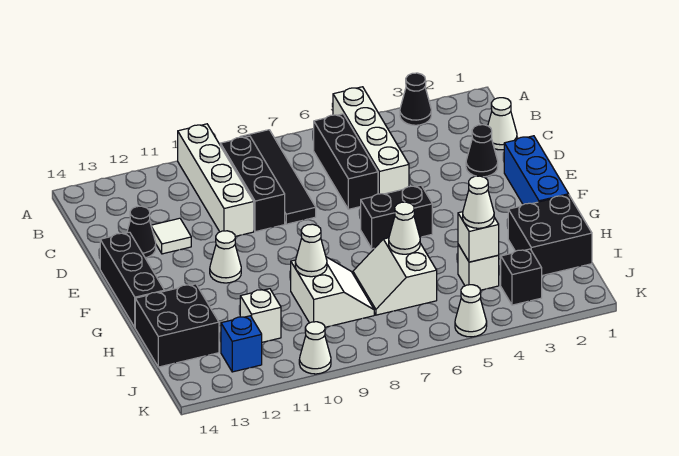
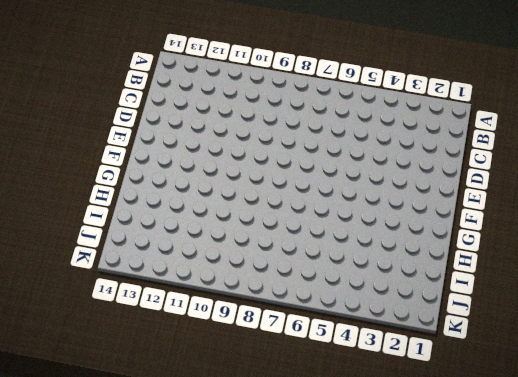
none -> black 1x1 cone [400,73,431,125]
none -> white 1x4 brick [333,87,409,194]
none -> black 1x4 tile [240,130,316,224]

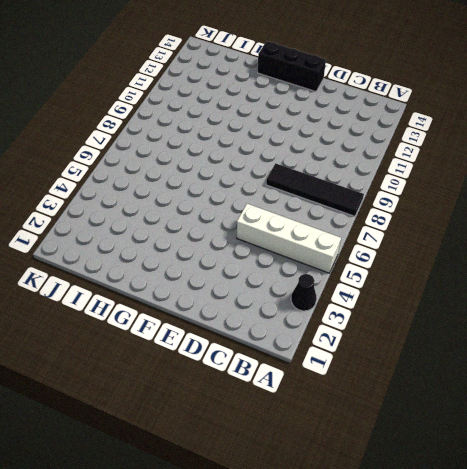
none -> white 1x4 brick [178,124,254,236]
none -> black 1x3 brick [314,114,378,209]
none -> black 1x3 brick [220,136,285,232]

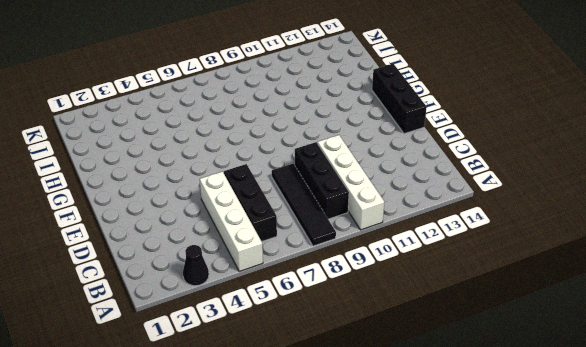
none -> white 1x1 cone [488,98,517,150]
none -> black 1x1 cone [466,125,498,177]
none -> white 1x1 tile [151,218,191,254]

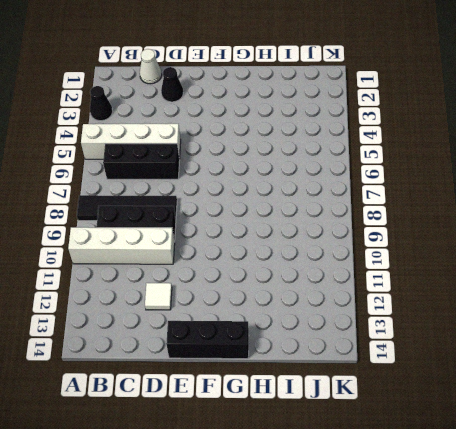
none -> black 1x1 cone [127,206,156,258]
none -> blue 1x3 brick [504,136,569,205]
none -> black 1x2 brick [361,185,432,249]

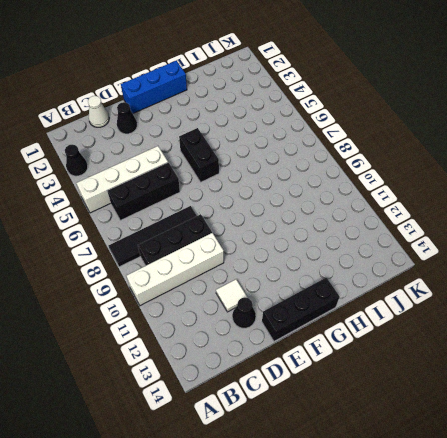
none -> white 1x1 cone [210,231,241,283]
none -> black 2x2 brick [508,195,592,276]
none -> white 2x2 slope [353,238,437,315]

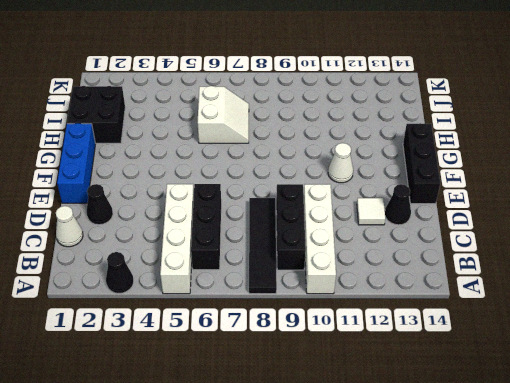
none -> black 1x2 brick [361,185,432,249]
none -> white 2x2 slope [291,257,374,327]
none -> black 2x2 brick [135,284,219,367]

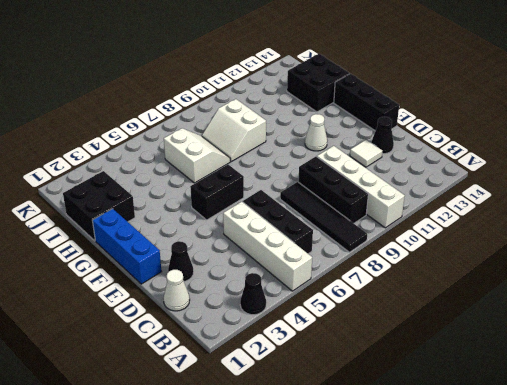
none -> white 1x1 brick [458,244,499,290]
none -> white 1x1 brick [240,289,281,342]
none -> black 1x1 brick [501,249,542,305]

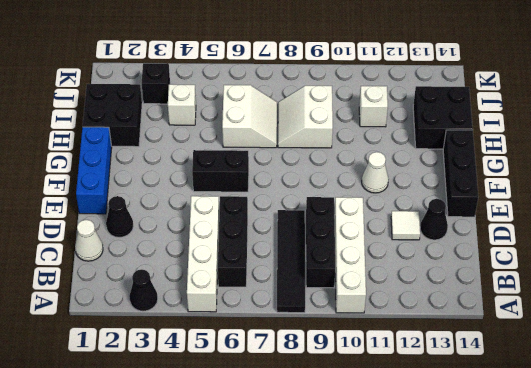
none -> blue 1x1 brick [221,316,262,372]
none -> white 1x1 cone [455,285,487,337]
none -> white 1x1 cone [299,322,331,374]

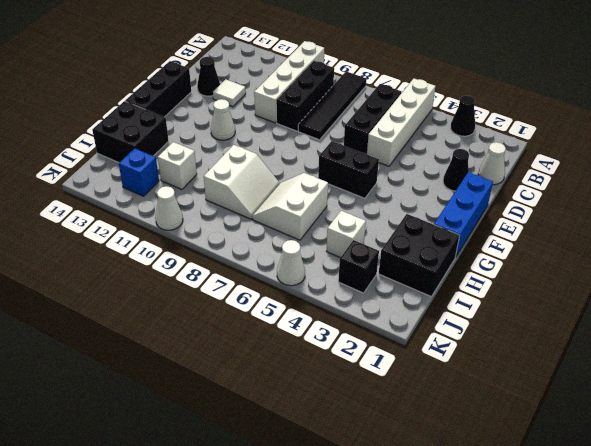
none -> white 1x1 cone [389,202,420,254]
none -> white 1x1 cone [295,224,327,277]
none -> white 1x1 brick [458,212,499,262]

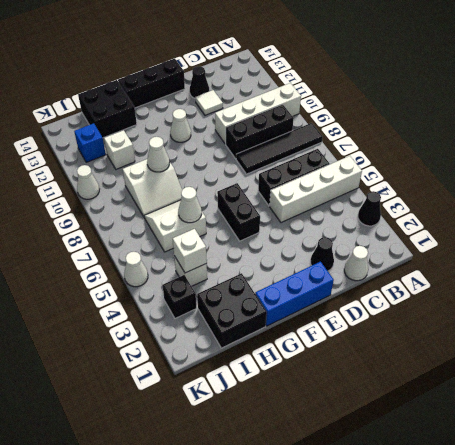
none -> white 1x1 cone [463,176,494,228]

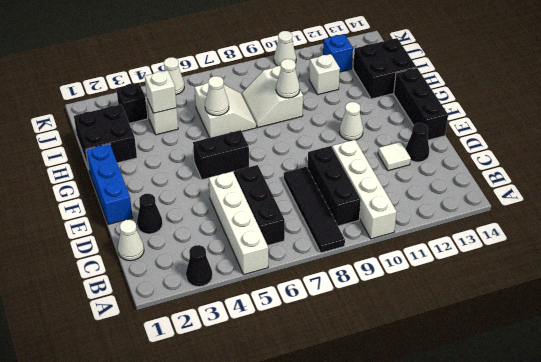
none -> white 1x1 cone [463,176,494,228]

